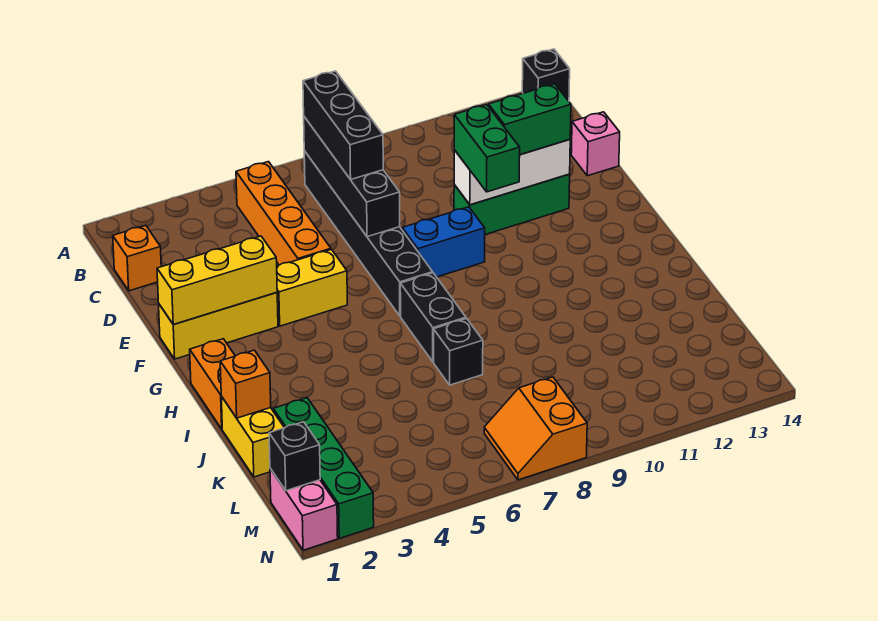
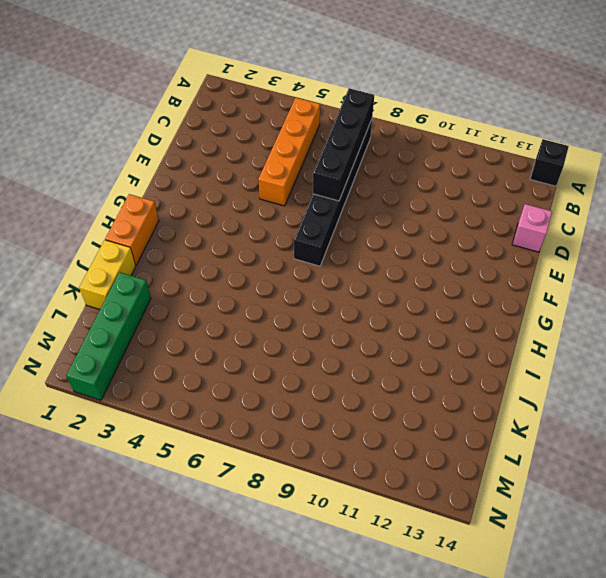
none -> orange 1x1 brick [113,225,161,291]
none -> green 1x3 brick [454,174,570,234]
none -> yellow 1x3 brick [159,293,278,359]

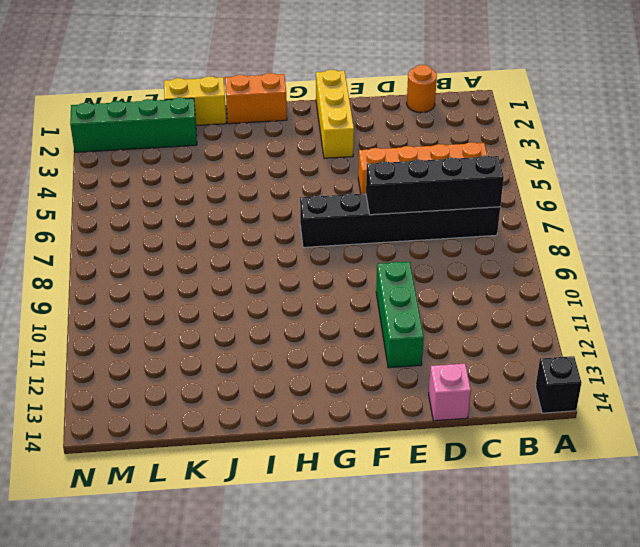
orange 1x1 round brick [407,65,437,113] -> orange 1x1 brick [113,225,161,291]
none -> yellow 1x2 brick [277,250,347,326]
none -> blue 1x2 brick [402,207,485,277]
none -> black 1x2 brick [400,273,466,362]

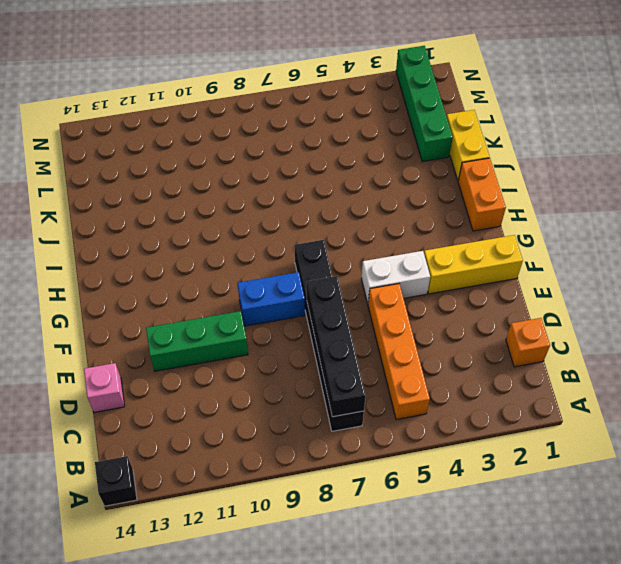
white 1x2 brick [361,251,430,304] -> yellow 1x2 brick [277,250,347,326]
none -> black 1x2 brick [400,273,466,362]
none -> black 1x1 brick [434,318,483,385]
none -> pink 1x2 brick [270,468,338,550]

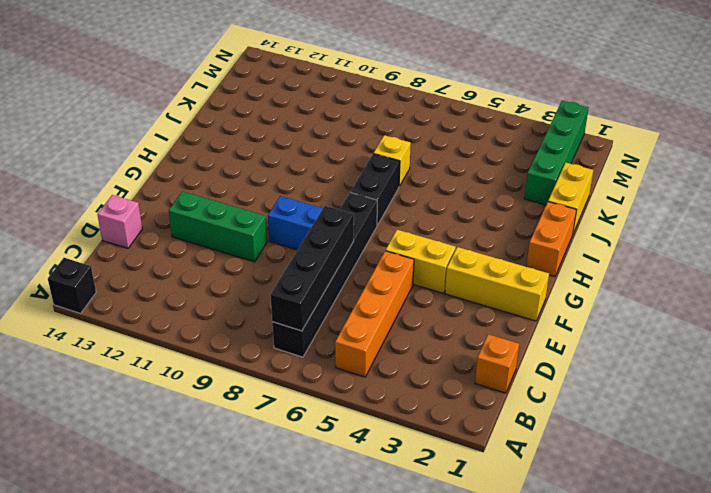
yellow 1x1 brick [374,135,411,186] -> black 1x1 brick [434,318,483,385]
none -> pink 1x2 brick [270,468,338,550]
none -> orange 2x2 slope [484,377,587,480]
none -> white 1x3 brick [454,140,570,205]

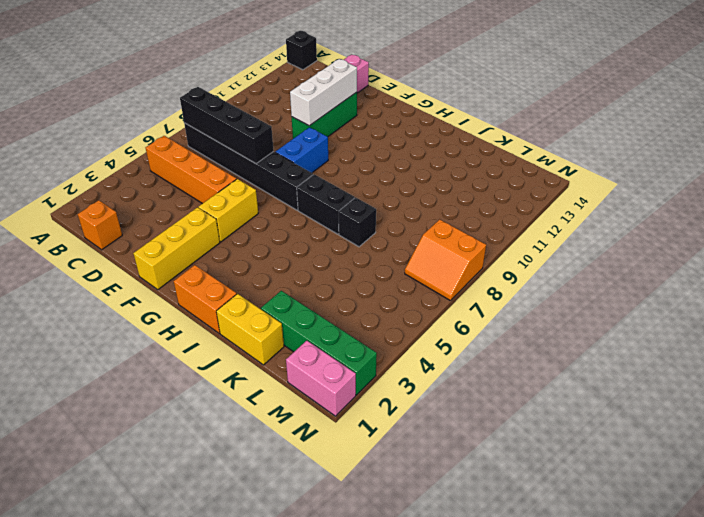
none -> yellow 1x3 brick [157,236,277,325]
none -> orange 1x1 brick [220,350,271,418]
none -> black 1x1 brick [269,422,320,491]

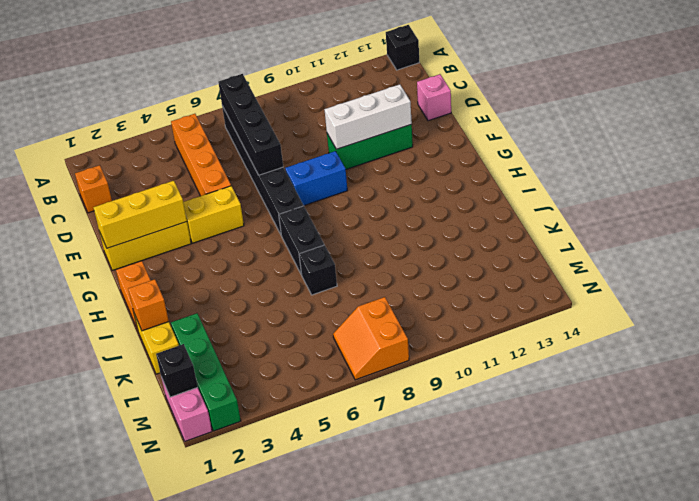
none -> black 1x3 brick [303,71,383,180]
none -> green 1x2 brick [454,105,520,192]
none -> green 1x2 brick [489,84,571,154]

